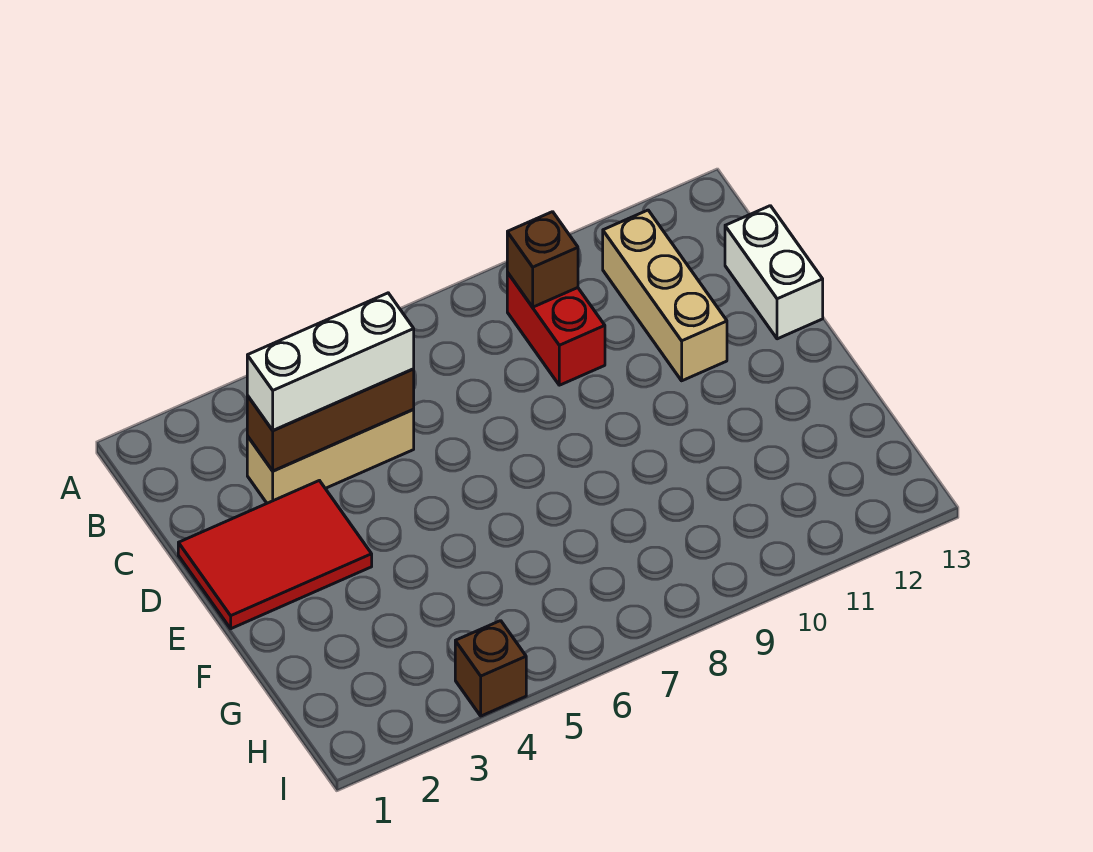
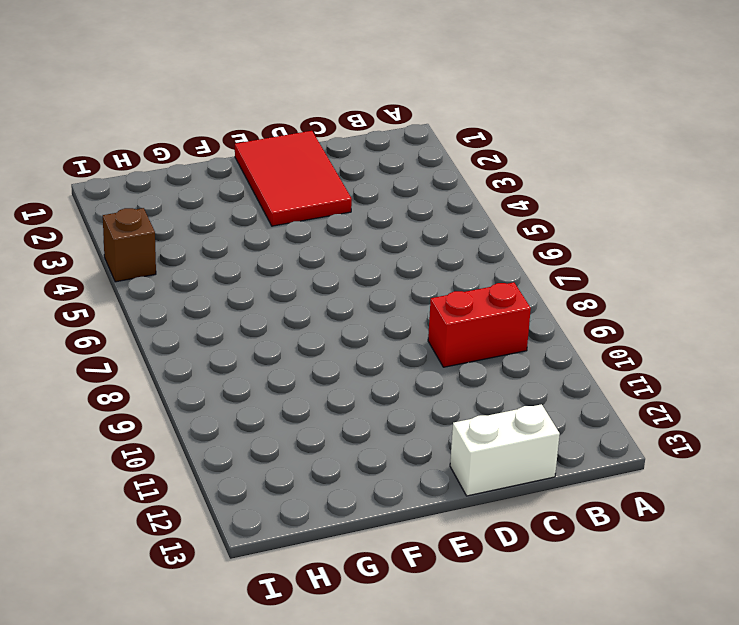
none -> tan 1x3 brick [603,210,727,381]
none -> tan 1x3 brick [247,410,414,503]

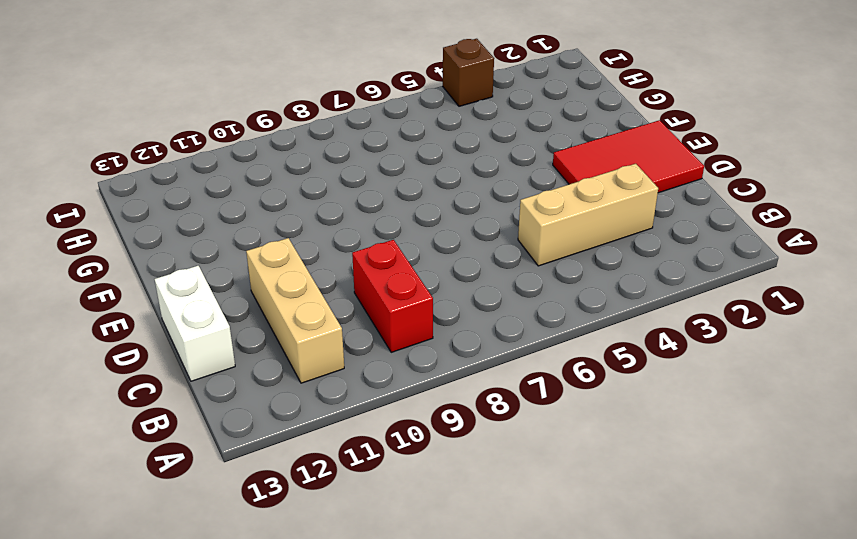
none -> brown 1x1 brick [507,212,578,307]
none -> brown 1x3 brick [247,369,414,471]

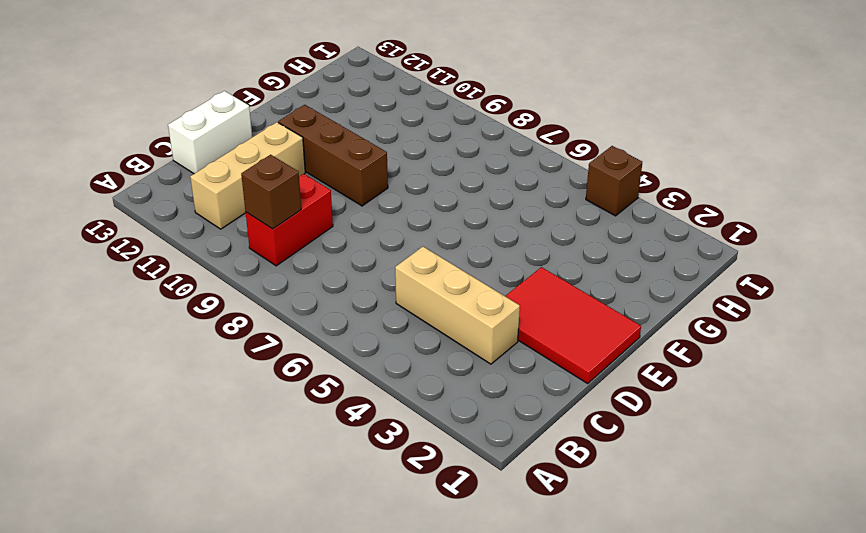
brown 1x3 brick [278,105,388,206] -> brown 1x3 brick moved to [247,369,414,471]
none -> white 1x3 brick [247,293,414,431]

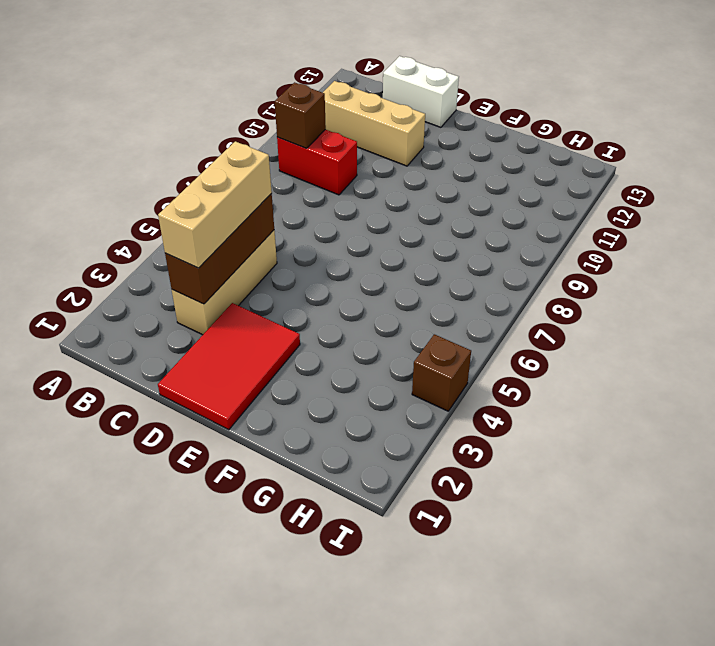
tan 1x3 brick [158,141,272,268] -> white 1x3 brick [247,293,414,431]

